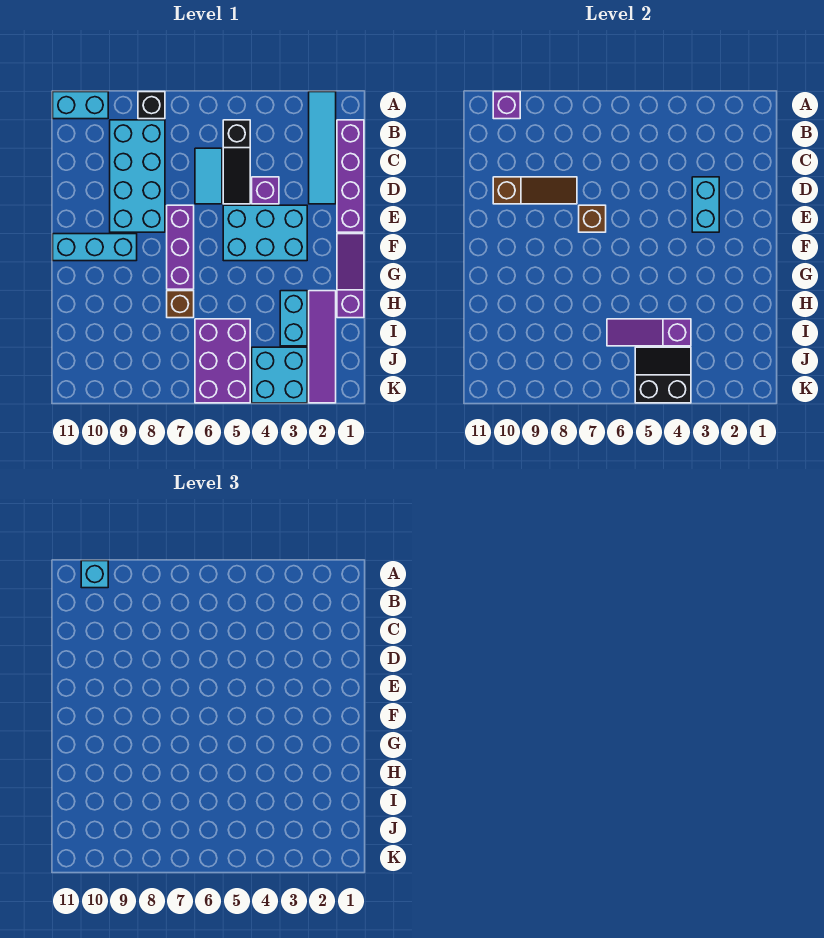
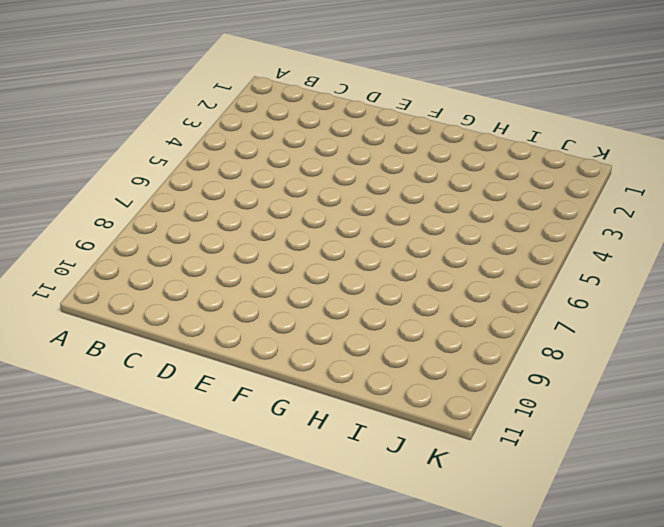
none -> cyan 1x4 tile [309,92,336,204]
none -> black 1x1 brick [138,92,165,119]
none -> cyan 1x2 brick [53,92,108,119]

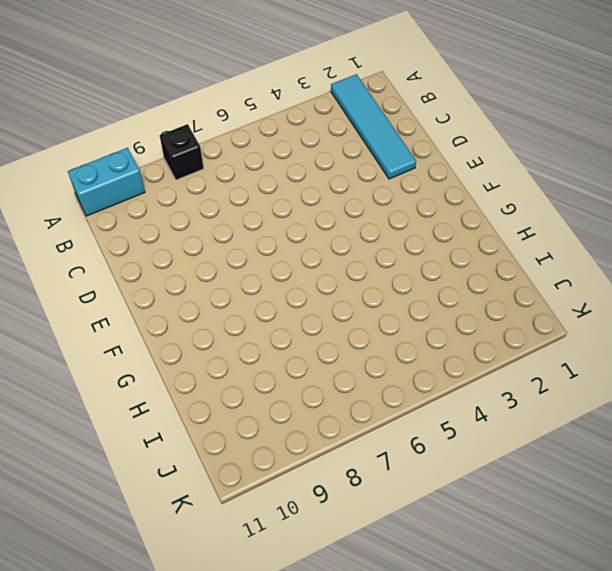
none -> purple 1x4 brick [337,120,364,232]
none -> black 1x3 slope [223,120,250,204]
none -> cyan 2x4 brick [110,120,165,232]

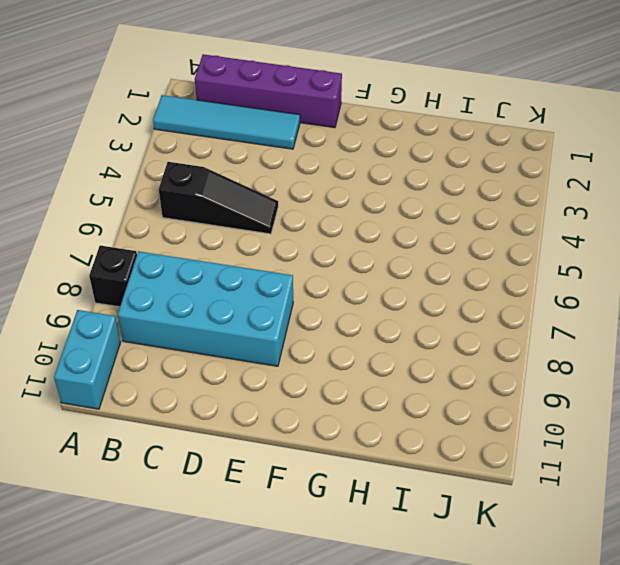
none -> cyan 1x2 tile [195,148,222,204]
none -> purple 1x1 brick [252,177,279,204]
none -> cyan 2x3 brick [223,205,307,261]

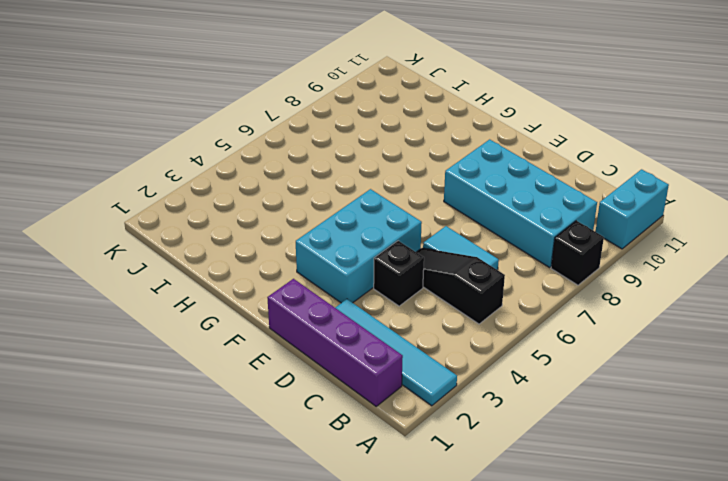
black 1x1 brick [374,241,424,306] -> purple 1x1 brick [252,177,279,204]
none -> purple 1x3 brick [167,205,194,289]
none -> purple 1x3 slope [337,234,364,318]
none -> cyan 1x3 brick [53,234,137,261]

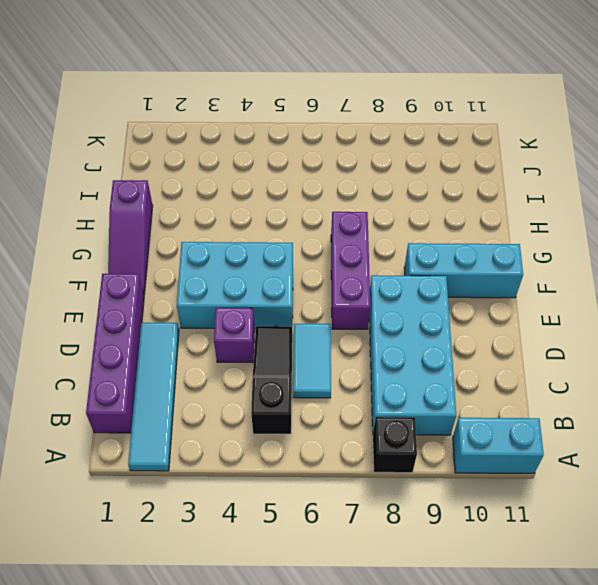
none -> purple 1x4 tile [309,291,336,403]
none -> cyan 1x2 brick [280,291,307,346]
none -> brown 1x1 brick [167,291,194,318]

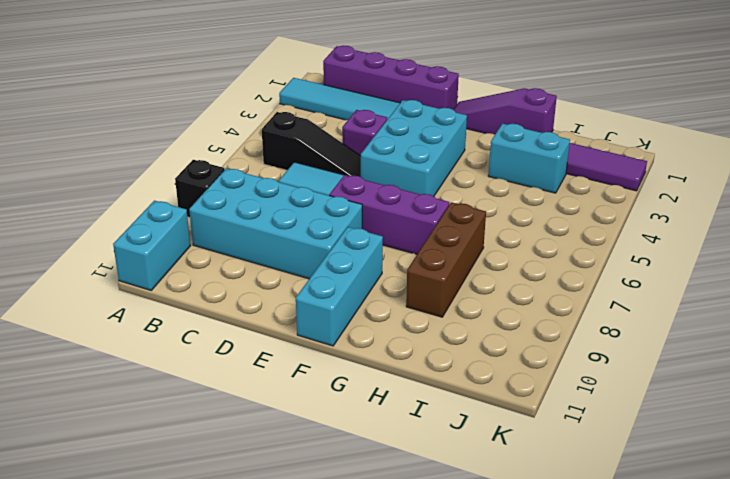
brown 1x3 brick [406,202,486,317] -> brown 1x1 brick [167,291,194,318]
none -> purple 2x3 brick [195,319,250,403]
none -> cyan 2x2 brick [252,347,307,403]
none -> purple 1x1 brick [493,92,520,119]

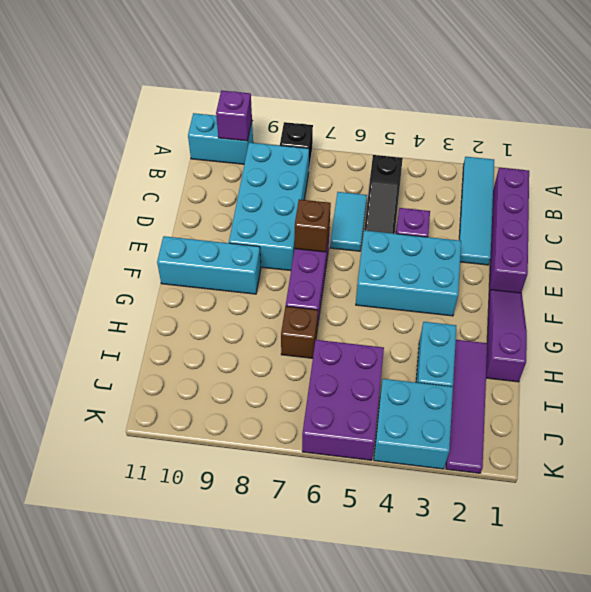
none -> cyan 1x2 brick [692,177,719,232]
none -> brown 1x3 slope [493,177,577,204]
none -> purple 1x3 slope [607,319,691,346]

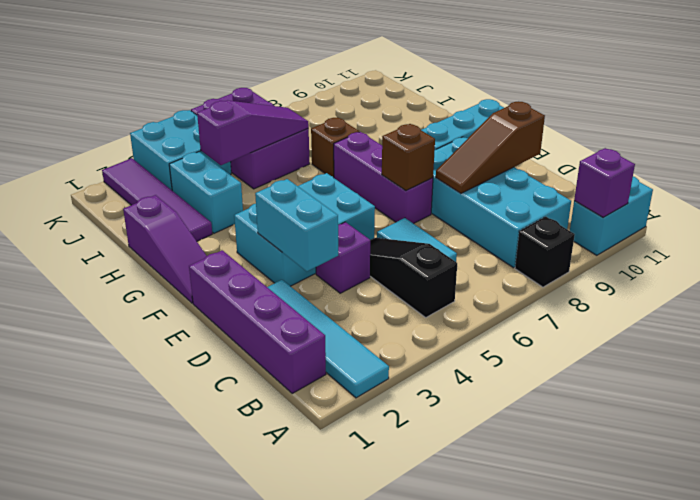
none -> black 2x2 slope [635,347,691,403]
none -> cyan 1x1 brick [81,561,108,588]

